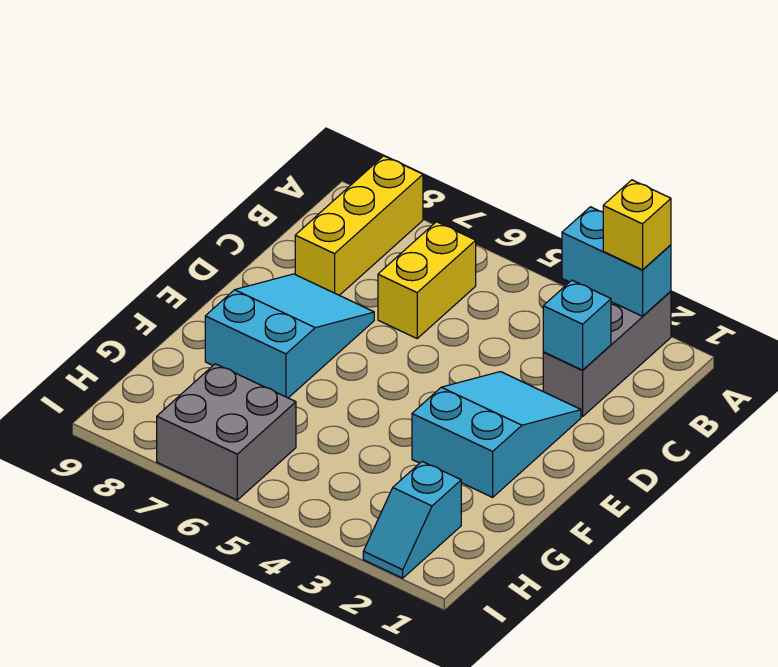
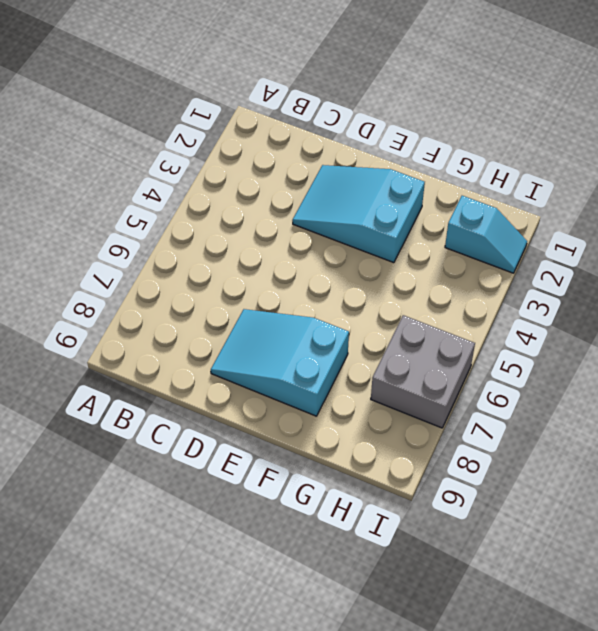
none -> grey 1x3 brick [543,291,671,417]
none -> yellow 1x3 brick [295,156,423,295]

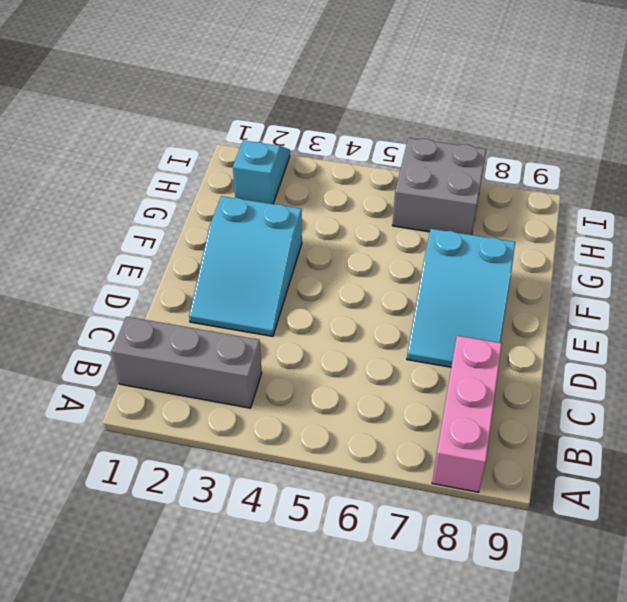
pink 1x3 brick [432,336,502,492] -> yellow 1x3 brick [295,156,423,295]
grey 1x3 brick [112,317,262,408] -> grey 1x3 brick turned to [543,291,671,417]
none -> yellow 1x2 brick [378,222,476,338]
none -> cyan 1x2 brick [562,207,671,316]

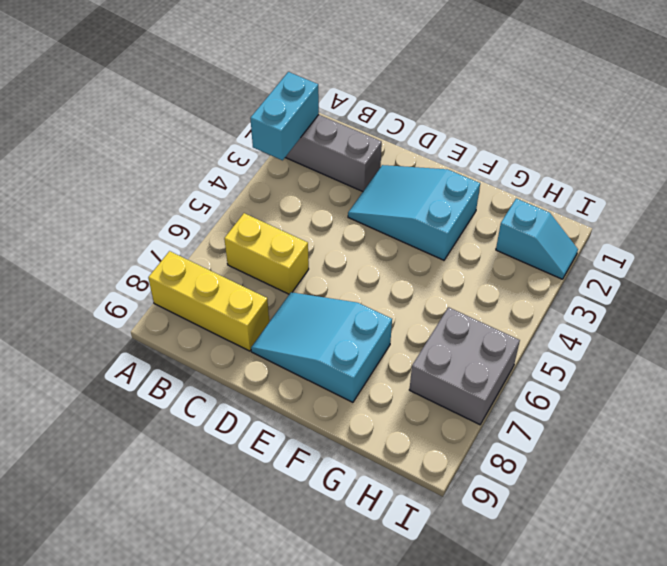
none -> cyan 1x1 brick [543,280,611,370]
none -> yellow 1x1 brick [603,180,671,270]

